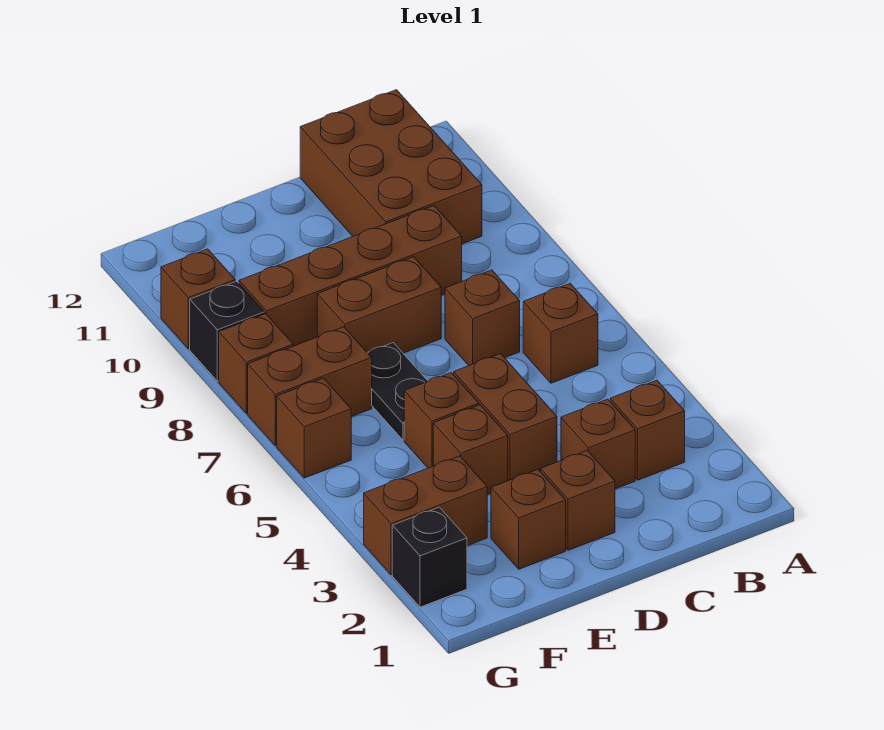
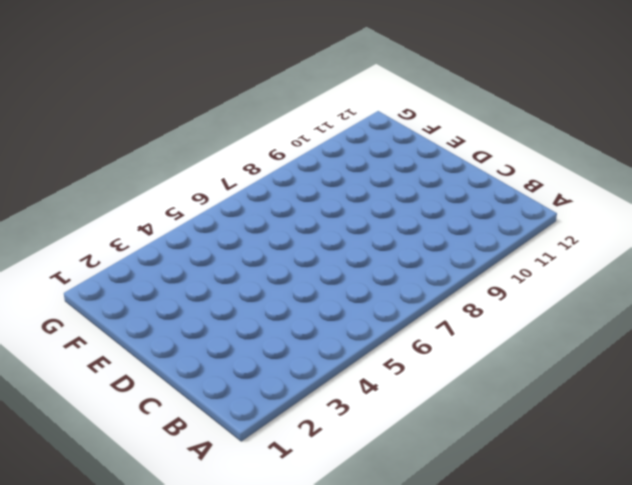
none -> brown 1x1 brick [610,380,685,480]
none -> brown 1x1 brick [523,284,598,383]
none -> brown 2x3 brick [300,90,482,244]

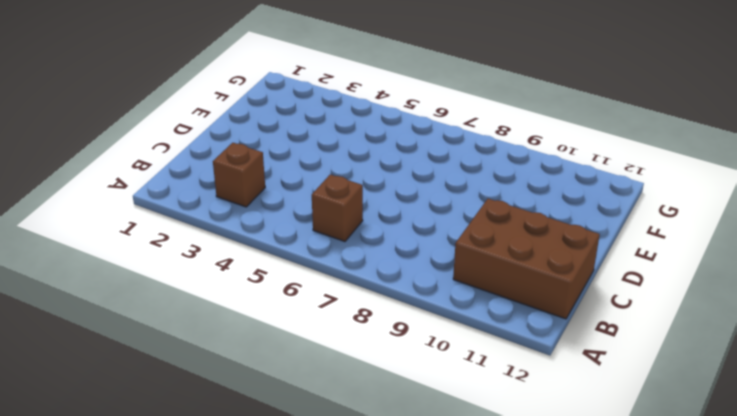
none -> brown 1x1 brick [561,399,635,489]
none -> brown 1x1 brick [445,270,520,366]
none -> brown 1x4 brick [239,206,462,346]

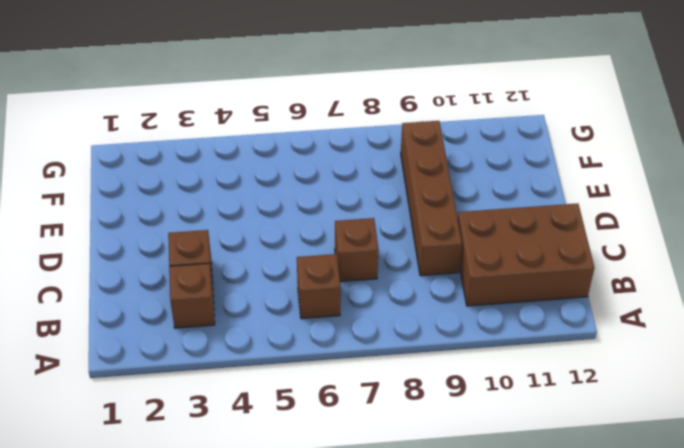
none -> brown 1x1 brick [541,450,615,550]
none -> brown 1x2 brick [454,354,557,481]
none -> brown 1x2 brick [317,257,441,353]

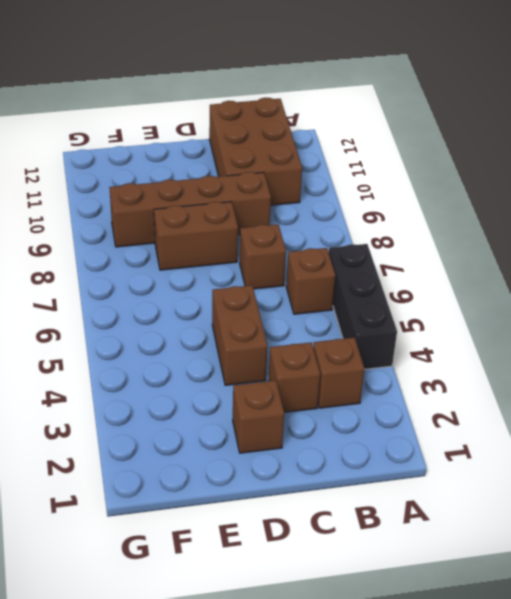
black 1x3 brick [329,244,397,369] -> none
none -> brown 1x1 brick [491,470,566,569]
none -> brown 1x1 brick [433,405,508,495]
none -> brown 1x1 brick [404,373,479,468]

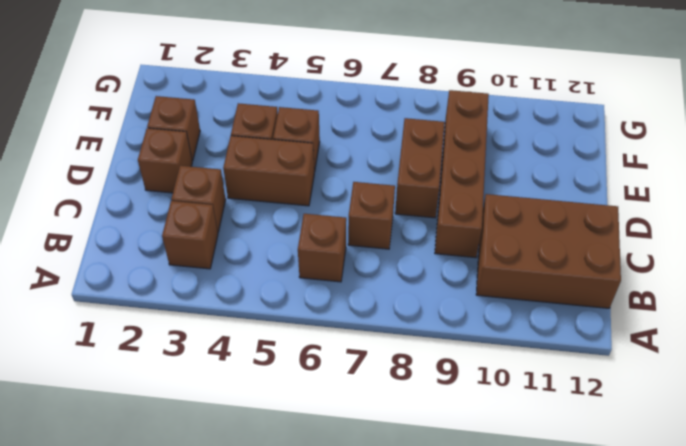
none -> black 1x2 plate [367,343,427,440]
none -> brown 1x2 brick [364,456,487,575]
none -> brown 1x2 brick [248,327,372,446]

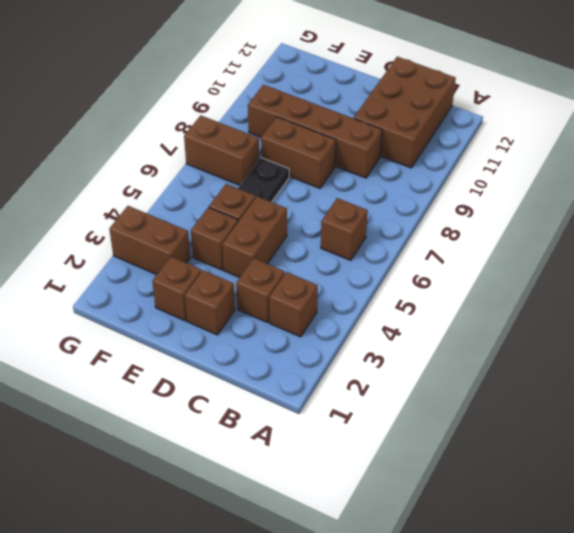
none -> brown 1x1 brick [445,270,520,366]
none -> black 1x1 brick [392,507,467,607]
none -> brown 1x1 brick [277,378,351,478]

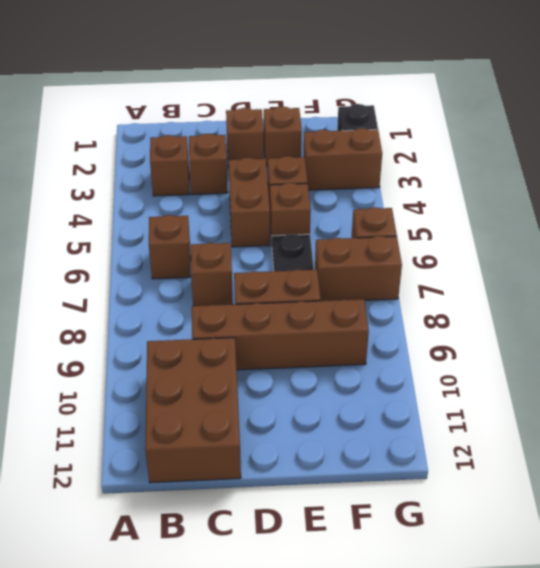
none -> brown 1x1 brick [219,314,293,413]
none -> black 1x1 brick [190,281,264,381]
none -> brown 1x1 brick [161,249,235,349]

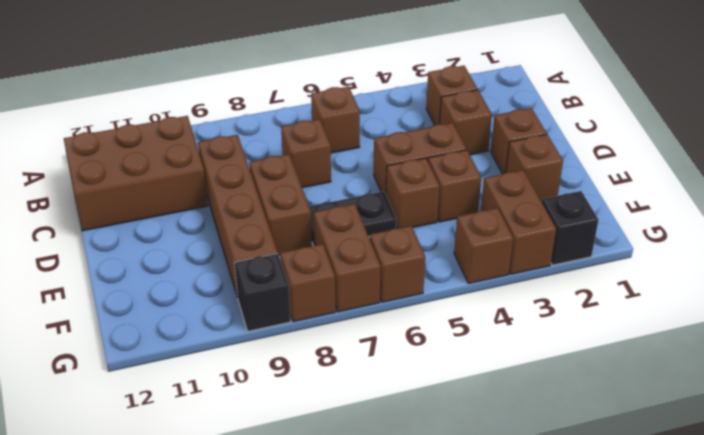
brown 1x1 brick [454,208,513,283] -> brown 1x1 brick moved to [161,249,235,349]

